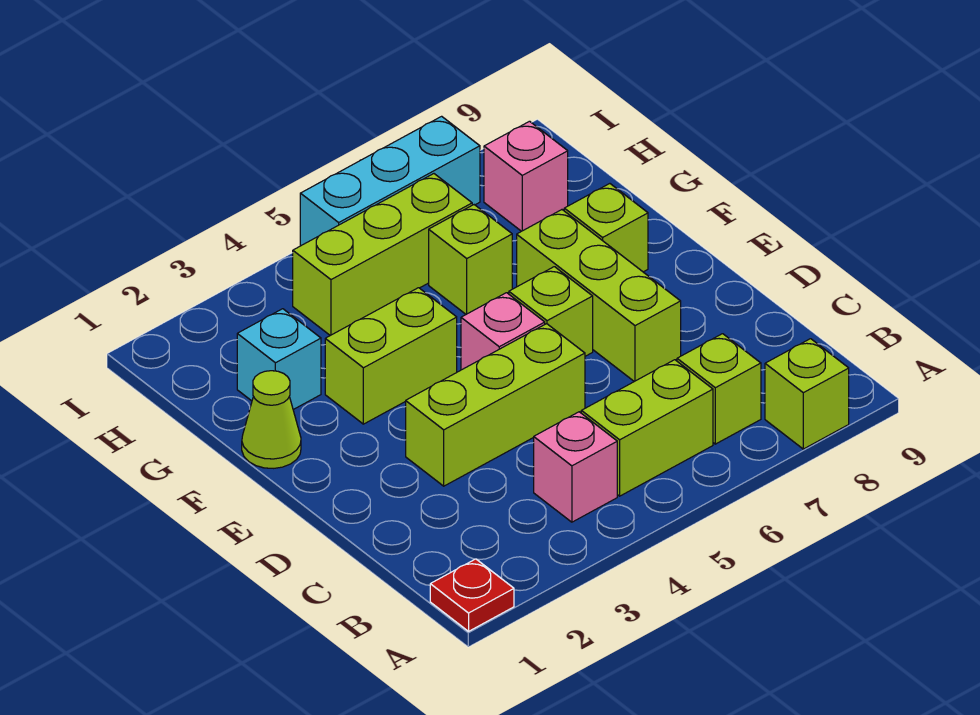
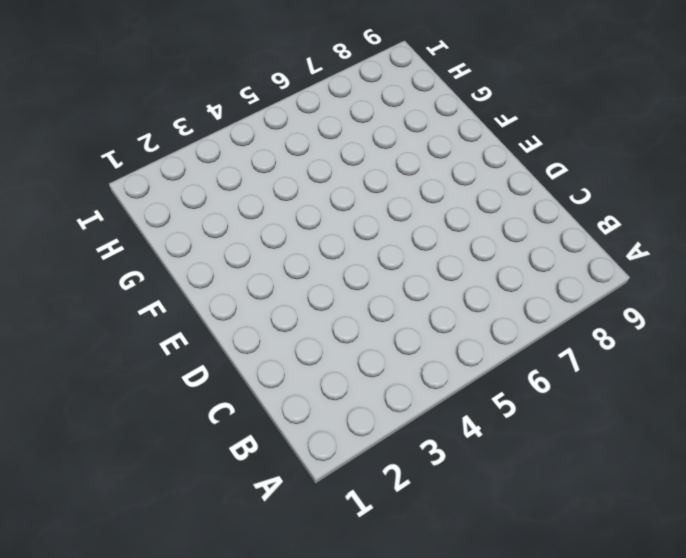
none -> red 1x1 plate [430,559,514,631]
none -> lime 1x1 brick [765,339,849,449]
none -> pink 1x1 brick [534,412,617,522]

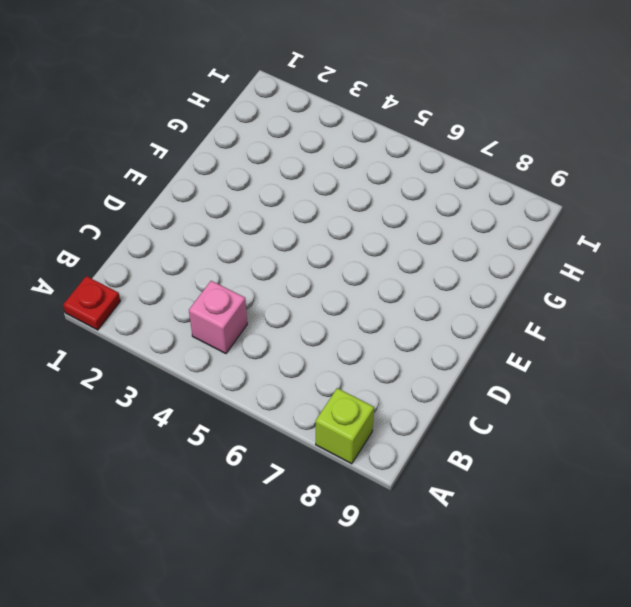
none -> lime 1x2 brick [581,360,713,496]
none -> lime 1x1 brick [677,334,761,444]
none -> lime 1x3 brick [406,324,585,486]

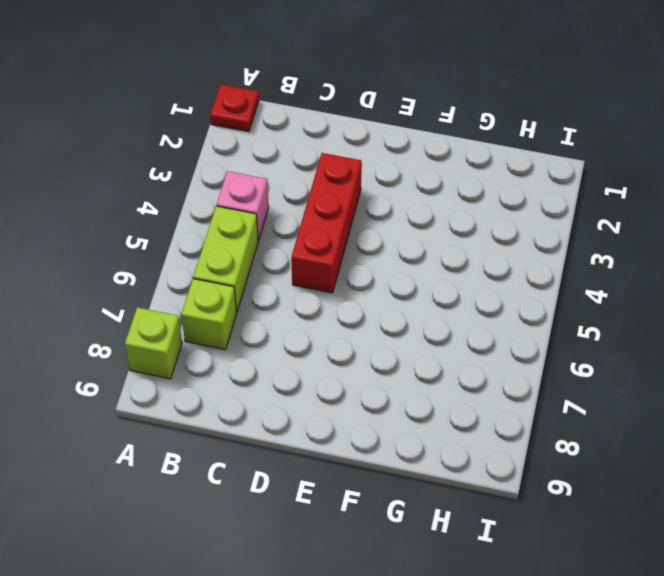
red 1x3 brick [291,153,362,293] -> lime 1x3 brick [406,324,585,486]
none -> lime 1x3 brick [517,210,681,382]
none -> pink 1x1 brick [461,293,545,370]
none -> lime 1x1 brick [509,267,593,356]

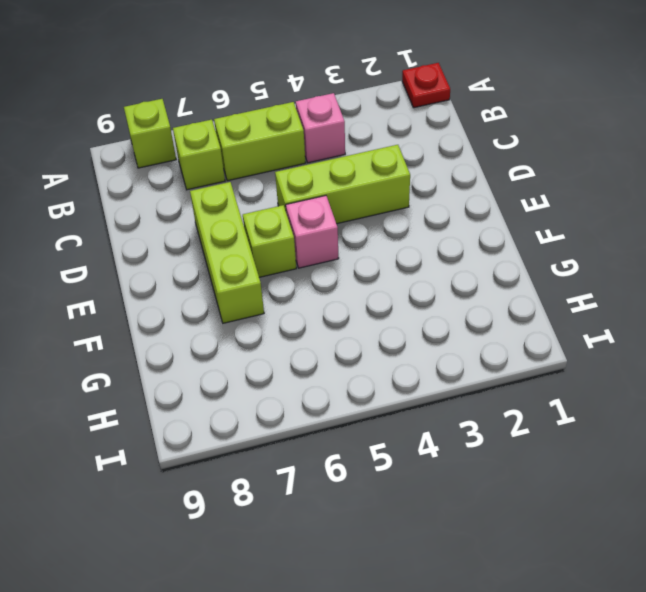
none -> lime 1x1 cone [242,371,301,468]
none -> lime 1x2 brick [325,288,457,424]
none -> lime 1x1 brick [564,184,648,272]

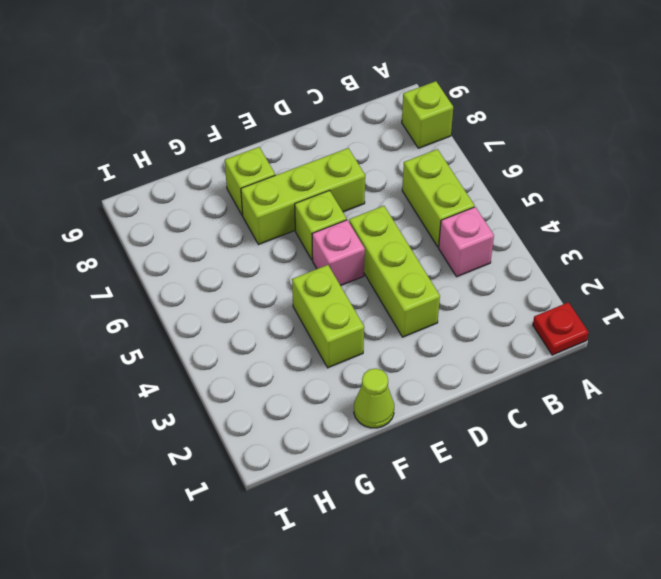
none -> lime 1x1 brick [677,334,761,444]
none -> cyan 1x1 brick [237,309,321,410]
none -> lime 1x1 brick [429,205,512,314]

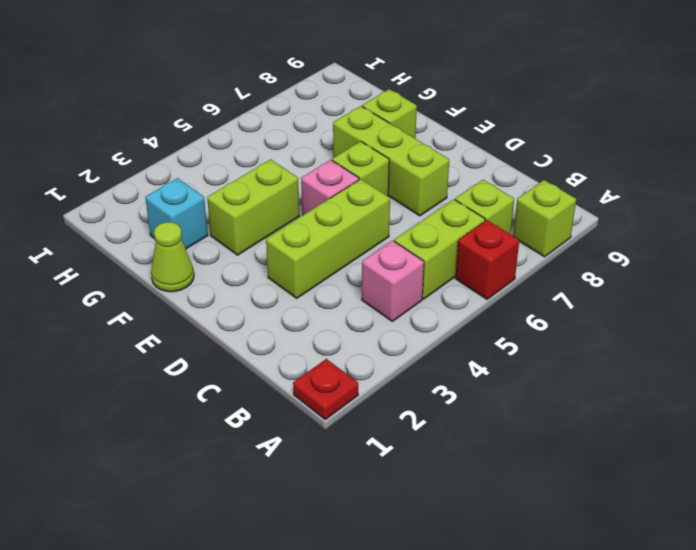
red 1x1 brick [455,220,519,299] -> none
none -> lime 1x1 brick [429,205,512,314]
none -> lime 1x3 brick [293,174,472,336]
none -> pink 1x1 brick [484,121,568,231]

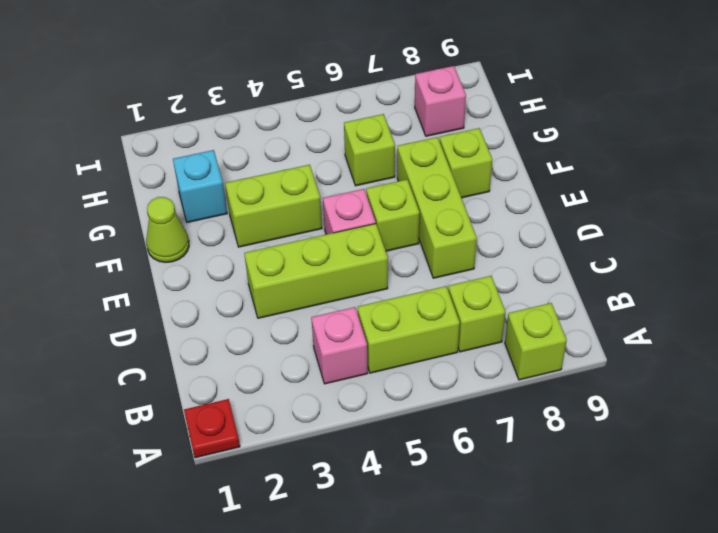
none -> lime 1x3 brick [293,174,472,336]
none -> cyan 1x3 brick [300,116,480,246]

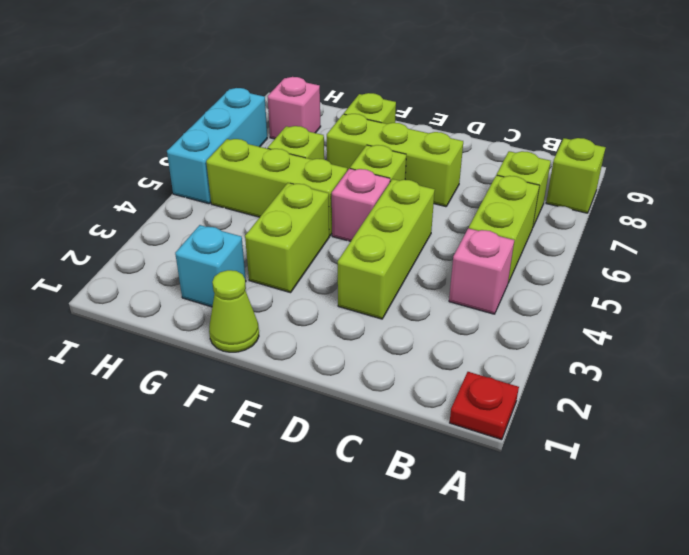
lime 1x3 brick [206,139,347,236] -> lime 1x3 brick turned to [293,174,472,336]

